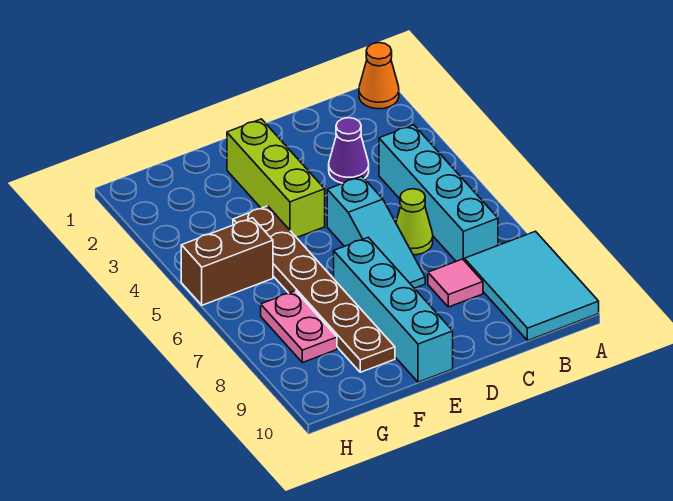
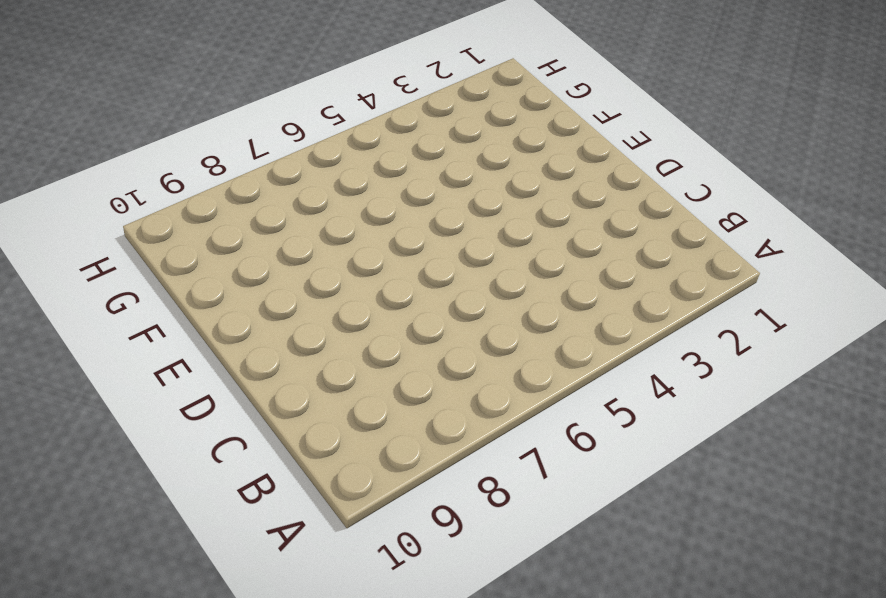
none -> orange 1x1 cone [359,43,399,109]
none -> cyan 2x3 tile [464,231,599,341]
none -> cyan 1x4 brick [379,125,498,261]

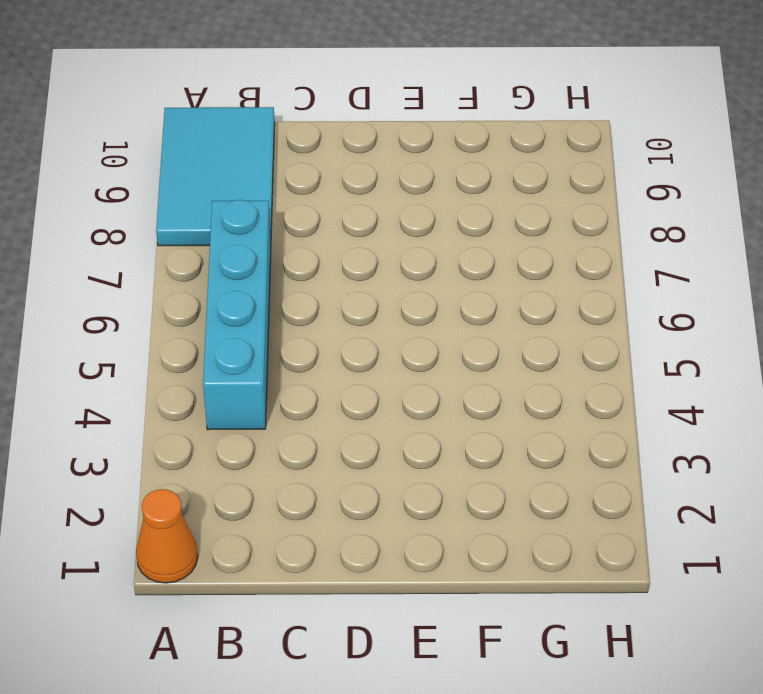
none -> purple 1x1 cone [329,118,369,183]
none -> lime 1x1 cone [396,189,433,255]
none -> pink 1x1 tile [428,259,483,307]

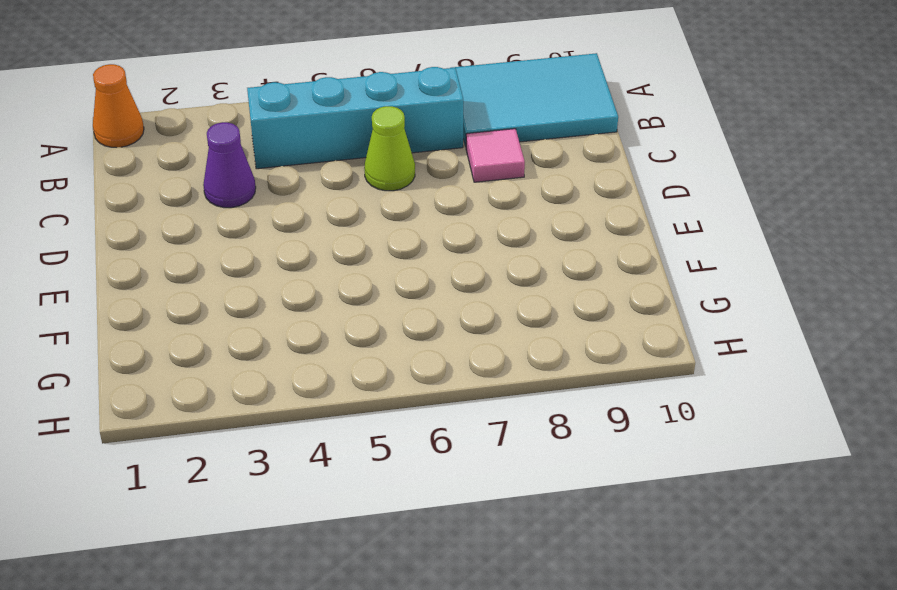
none -> cyan 1x3 slope [327,176,425,288]
none -> lime 1x3 brick [227,119,325,238]
none -> cyan 1x4 brick [334,238,453,382]

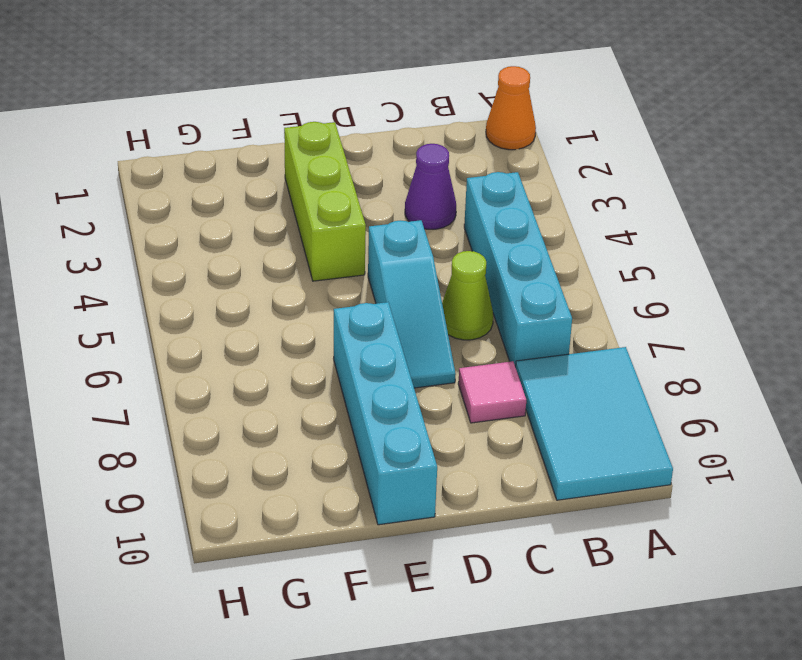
none -> brown 1x6 plate [233,206,395,372]
none -> brown 1x2 brick [181,218,273,305]
none -> pink 1x2 plate [261,291,337,363]

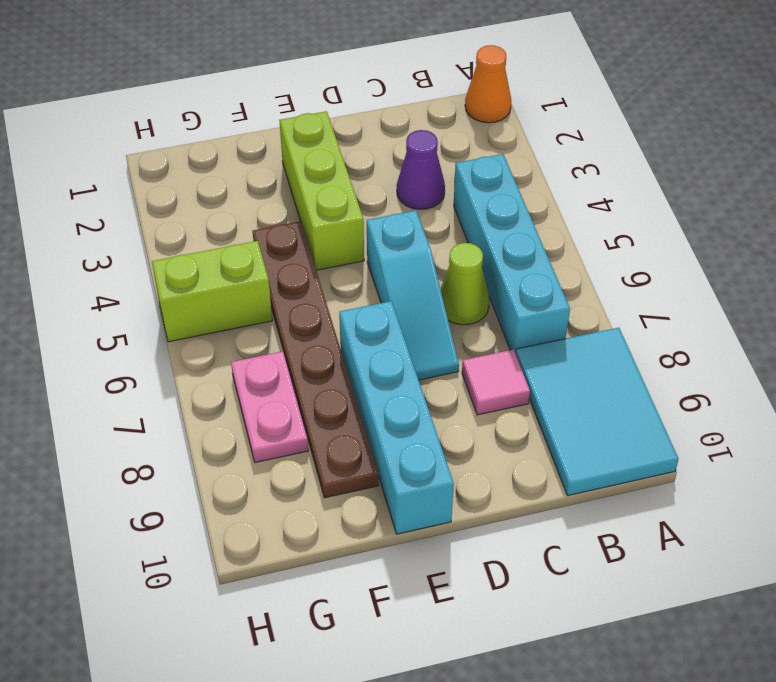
lime 1x2 brick [152,241,272,342] -> brown 1x2 brick [181,218,273,305]

